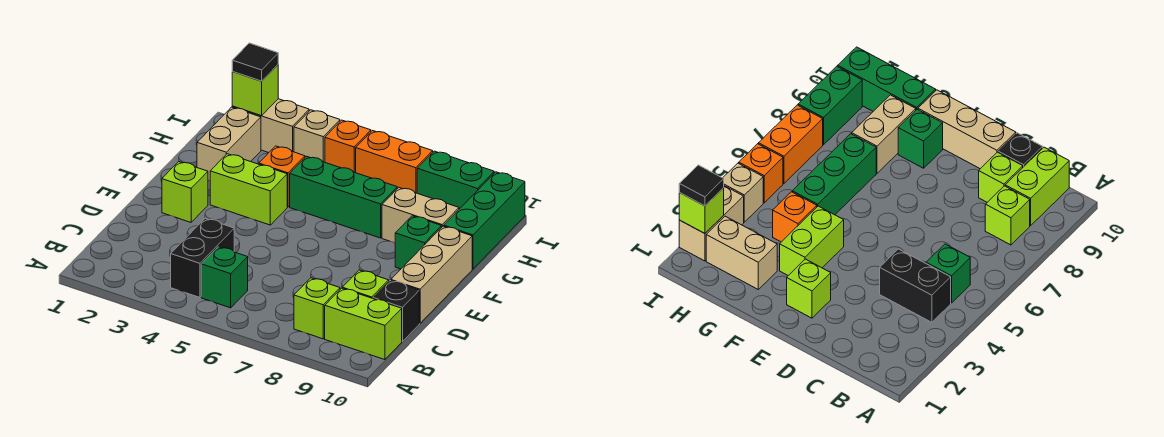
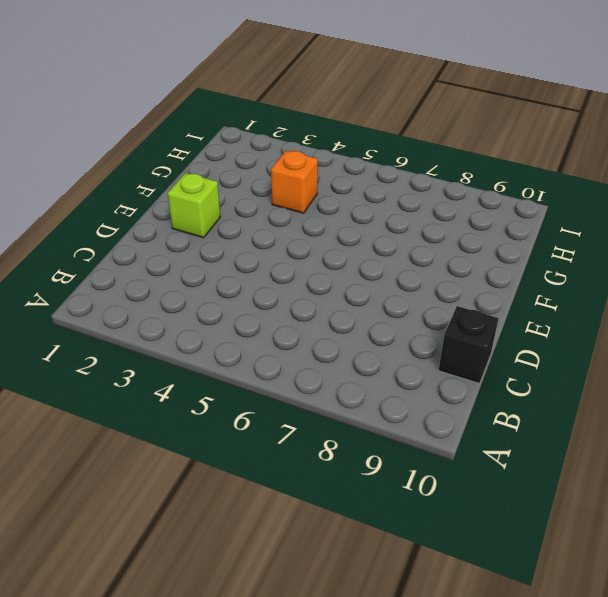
none -> black 1x2 brick [171,218,234,297]
none -> green 1x1 brick [201,247,248,308]
none -> lime 1x1 brick [294,278,340,339]

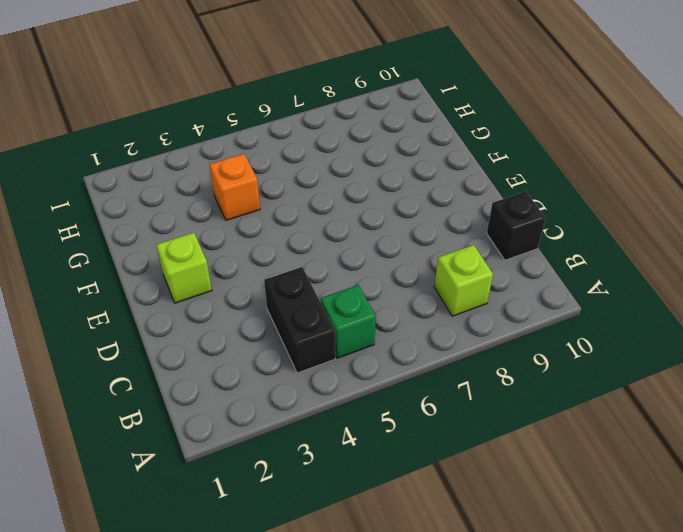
none -> lime 1x2 brick [325,288,402,360]
none -> lime 1x1 brick [342,270,389,298]
none -> tan 1x3 brick [391,226,472,323]

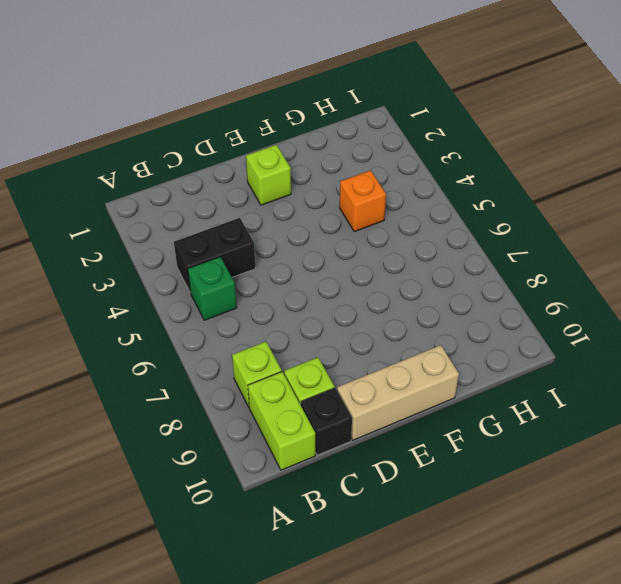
none -> lime 1x2 brick [210,154,287,225]
none -> green 1x1 brick [395,216,441,269]
none -> tan 1x2 brick [197,107,261,181]

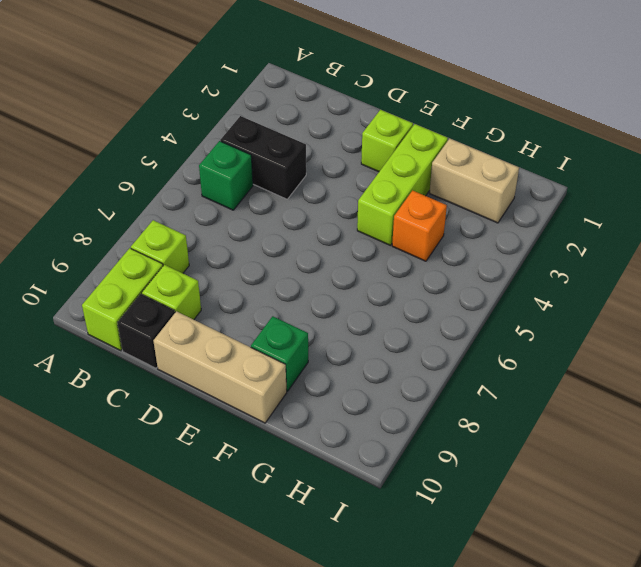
lime 1x3 brick [357,124,448,246] -> lime 1x2 brick [210,154,287,225]
none -> green 1x3 brick [290,156,397,238]
none -> tan 1x2 brick [382,188,459,243]
none -> green 1x3 brick [444,172,525,269]

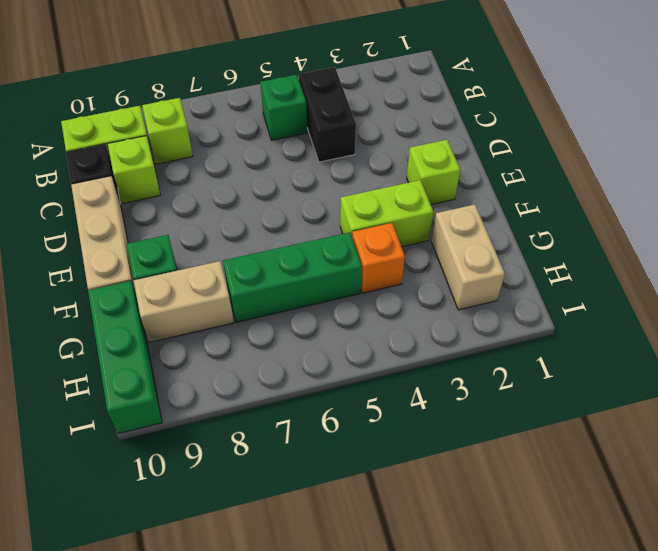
none -> tan 1x2 brick [232,99,309,153]
none -> tan 1x1 brick [294,110,340,162]
none -> orange 1x1 brick [325,120,371,173]

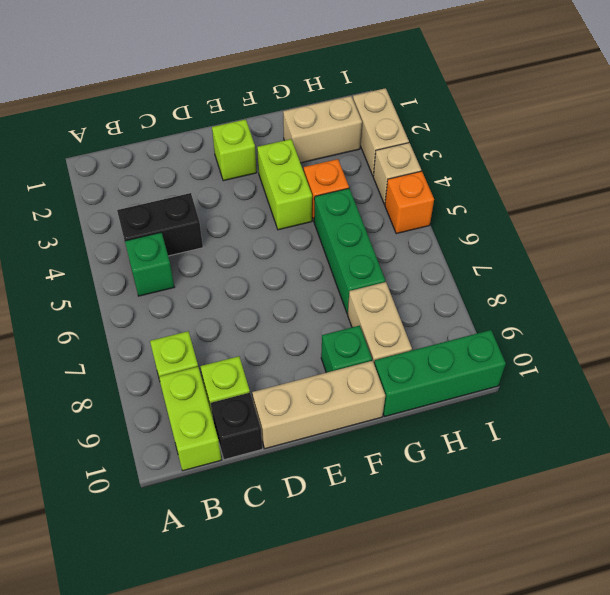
none -> orange 1x2 brick [356,131,433,193]
none -> green 1x2 brick [417,151,494,209]
none -> lime 1x1 brick [232,65,278,116]

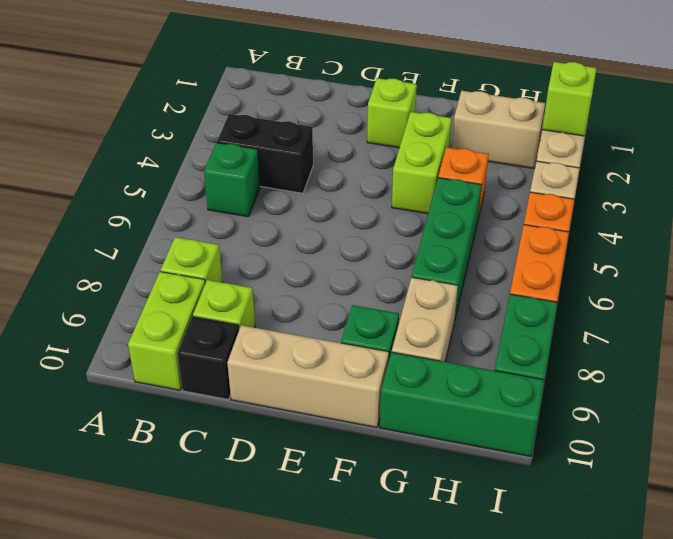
none -> black 1x1 tile [232,43,278,81]

